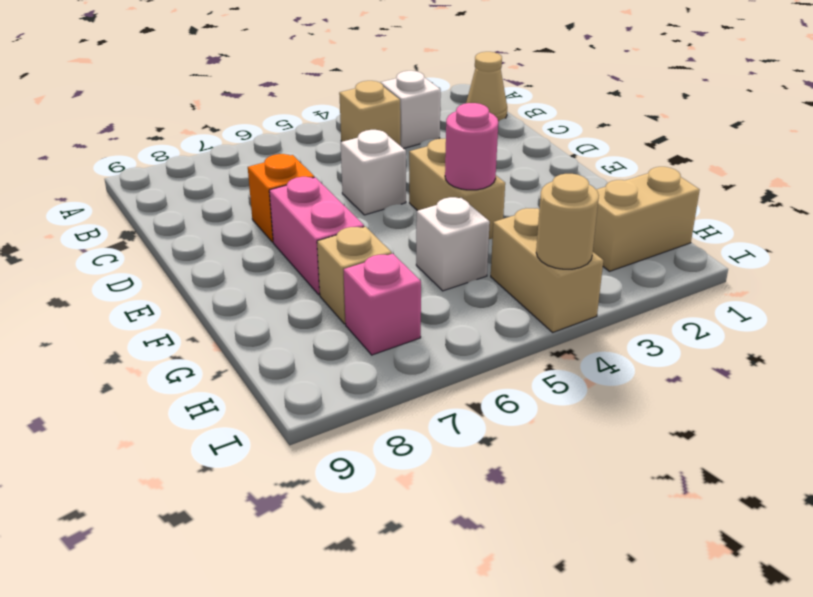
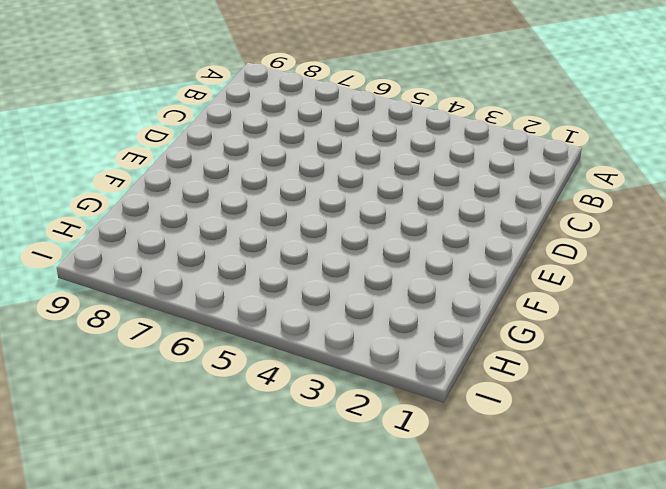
none -> tan 1x1 cone [466,52,507,122]
none -> white 1x1 brick [380,71,441,149]
none -> tan 1x1 brick [339,81,400,145]

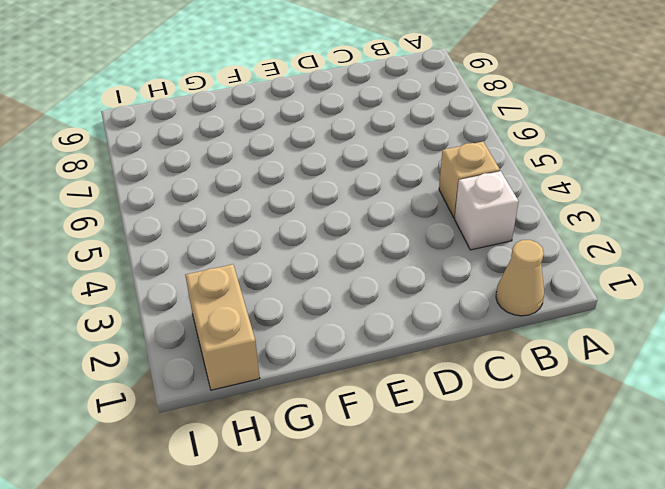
none -> white 1x1 brick [341,130,406,215]
none -> orange 1x1 brick [248,154,314,242]
none -> tan 1x2 brick [409,139,505,239]

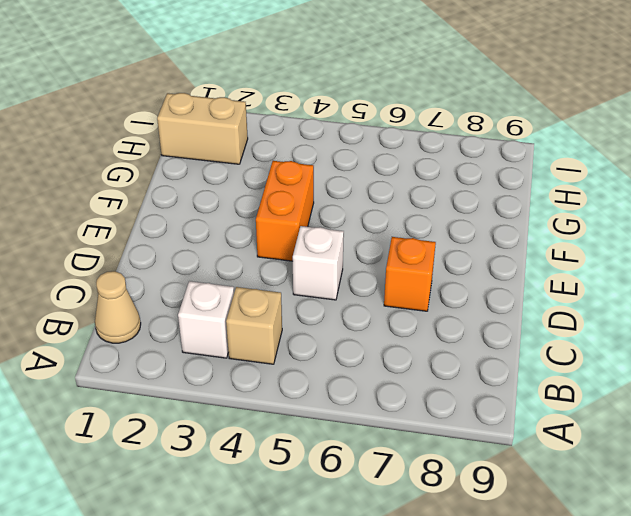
orange 1x2 brick [256,161,314,261] -> tan 1x2 brick [409,139,505,239]
none -> pink 1x2 brick [269,177,364,295]
none -> white 1x1 brick [416,197,490,291]
none -> tan 1x1 brick [317,226,392,324]

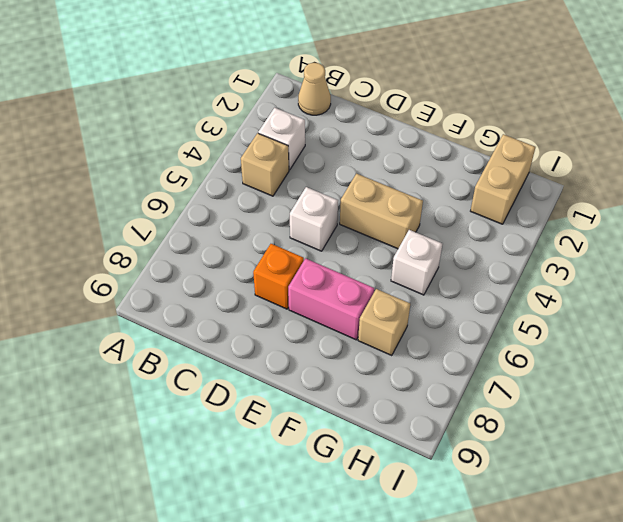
none -> tan 1x2 brick [491,208,603,332]
none -> pink 1x1 brick [343,254,421,355]
none -> pink 1x1 round brick [445,103,498,190]

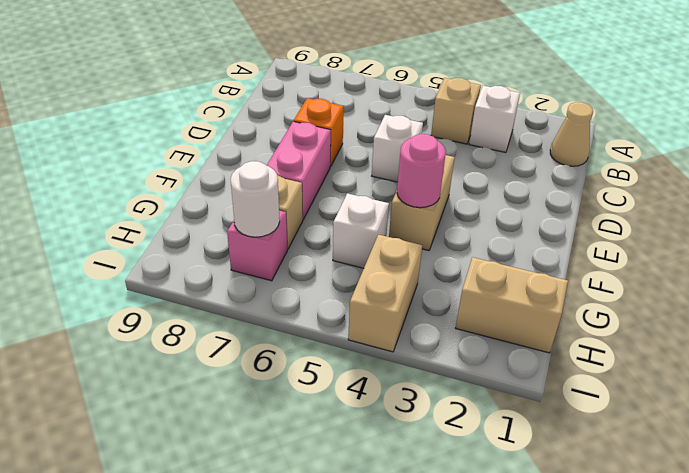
white 1x1 round brick [231,161,280,237] -> none
none -> tan 1x1 round brick [536,174,599,269]

